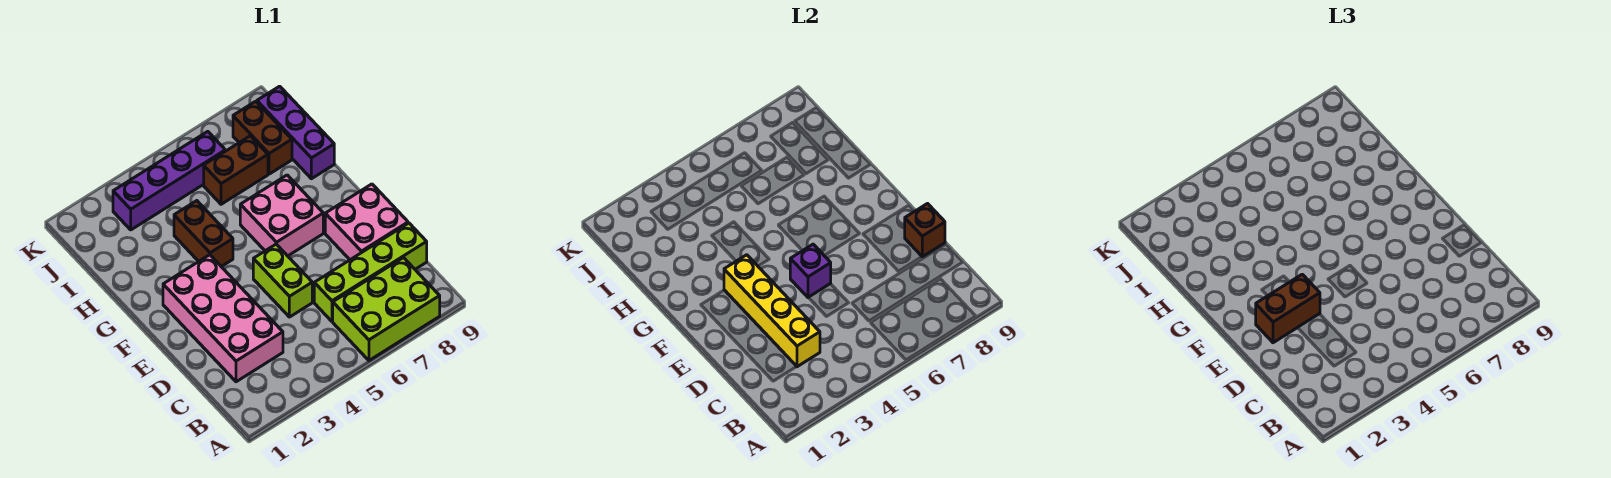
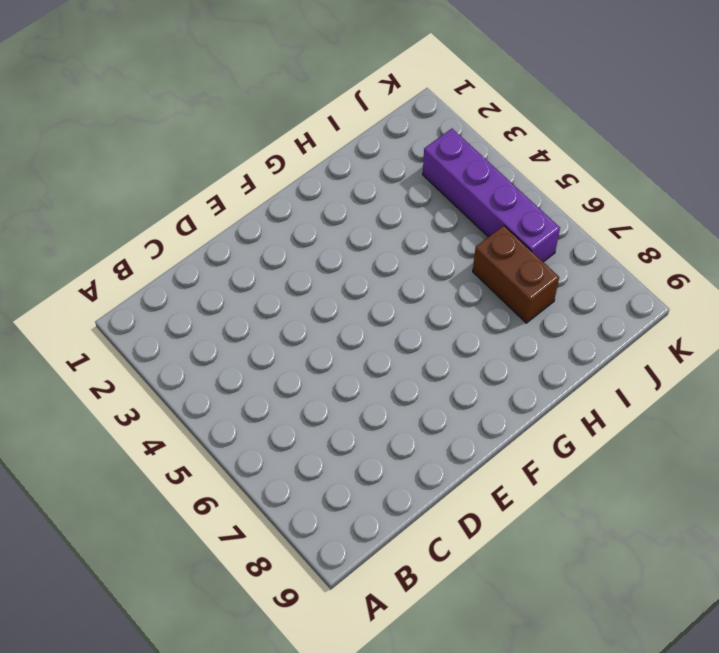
none -> lime 2x3 brick [333,258,440,360]
none -> pink 2x4 brick [163,255,283,382]
none -> lime 1x4 brick [314,223,427,321]

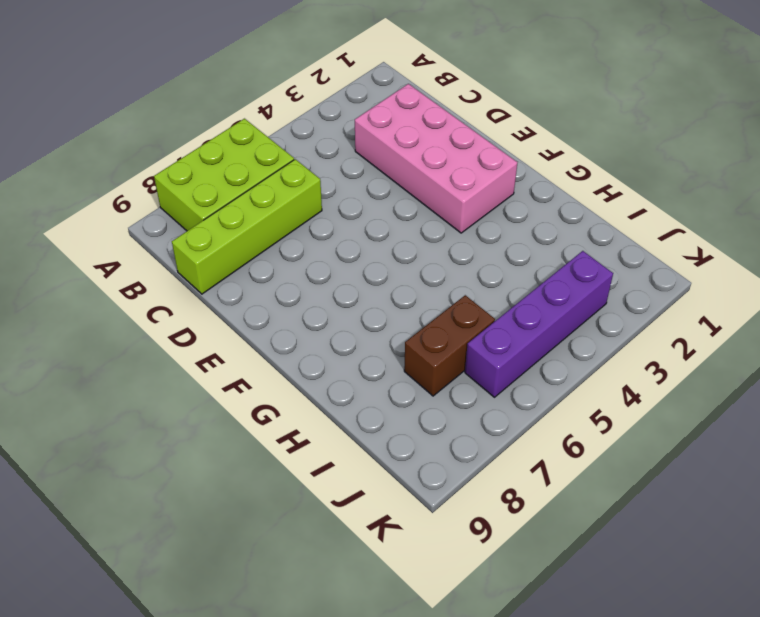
none -> lime 1x2 brick [253,244,312,317]
none -> pink 2x2 brick [325,184,408,260]
none -> pink 2x2 brick [240,175,323,256]

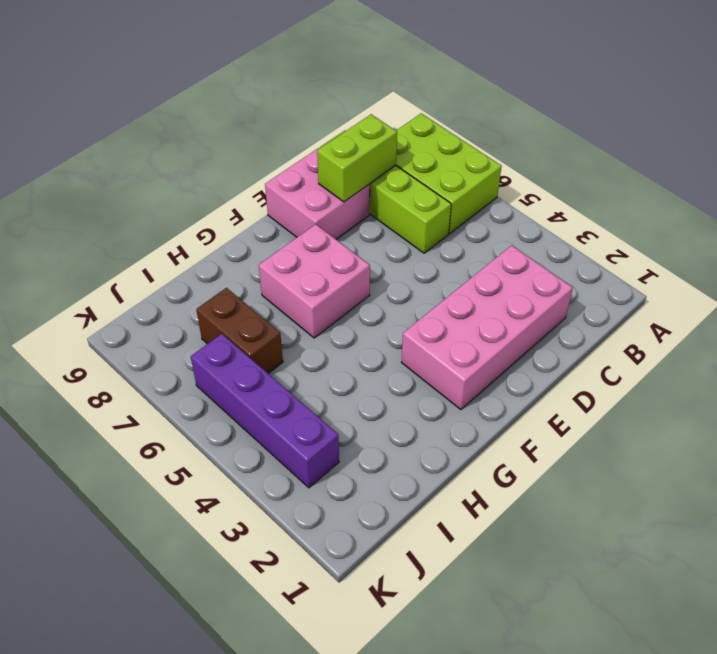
lime 1x2 brick [317,114,397,202] -> lime 1x2 brick moved to [253,244,312,317]
none -> brown 1x2 brick [174,201,233,267]
none -> purple 1x3 brick [257,86,334,179]
none -> brown 1x2 brick [233,101,292,174]

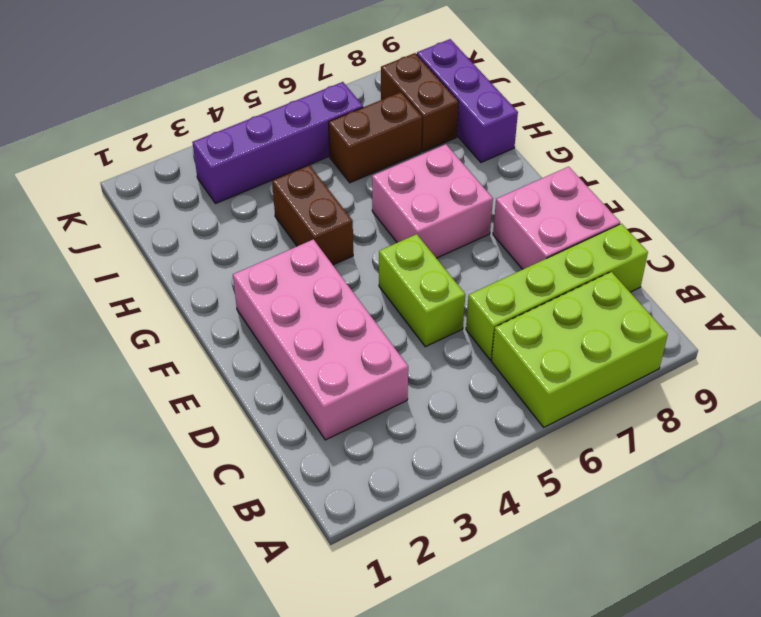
none -> yellow 1x4 brick [724,255,820,367]
none -> brown 1x1 brick [905,204,945,257]
none -> purple 1x1 brick [790,244,831,298]

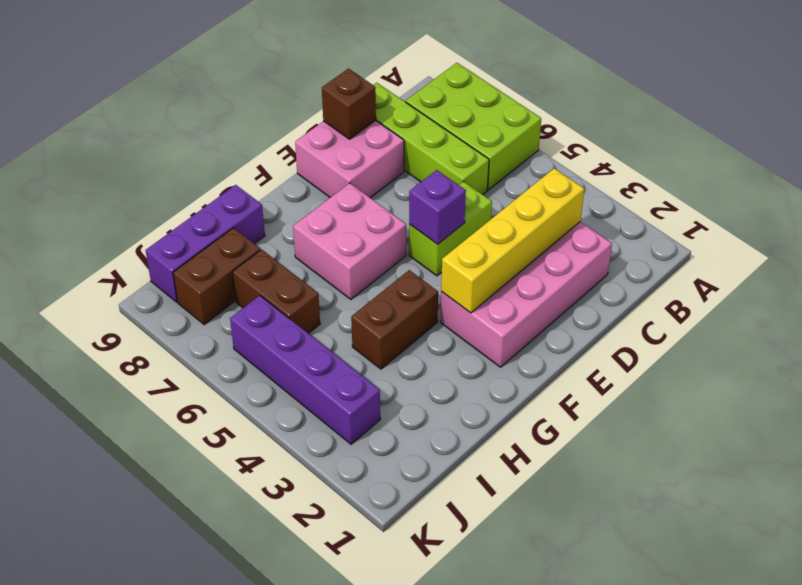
none -> brown 1x2 brick [1256,274,1320,343]

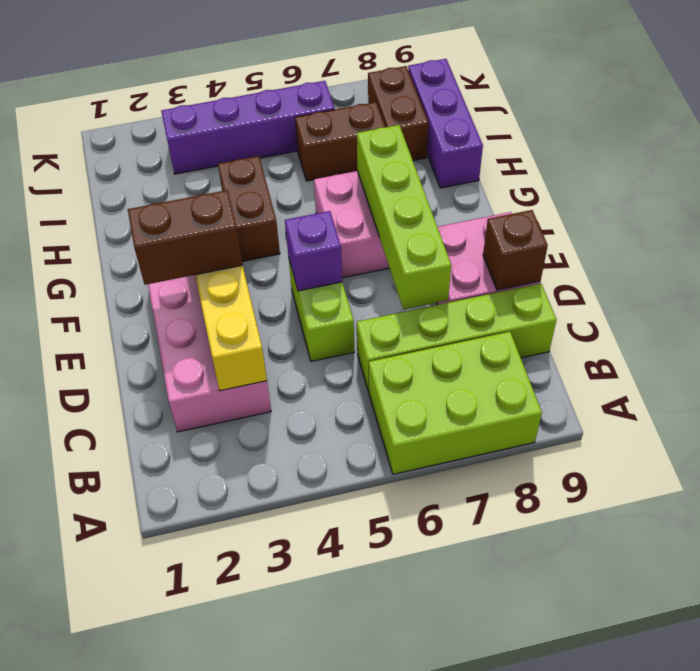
lime 1x4 brick [357,125,451,309] -> none

